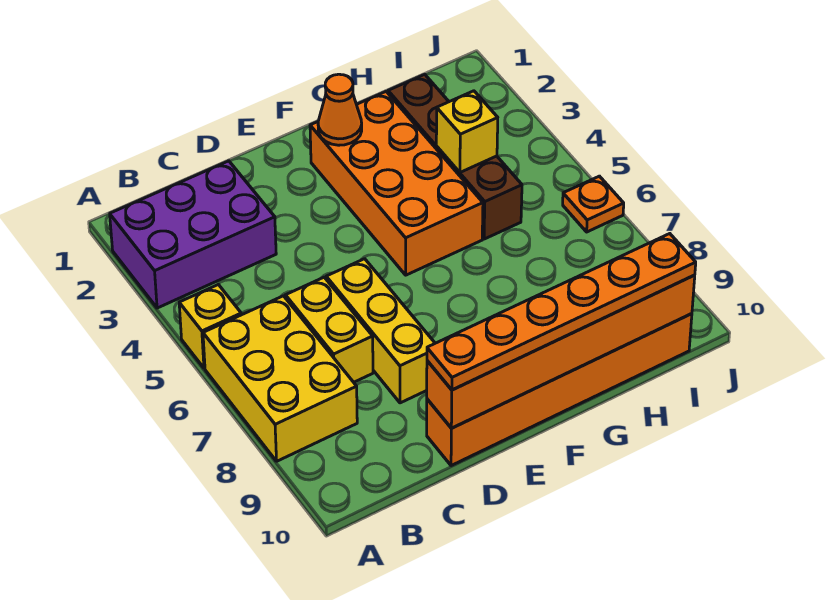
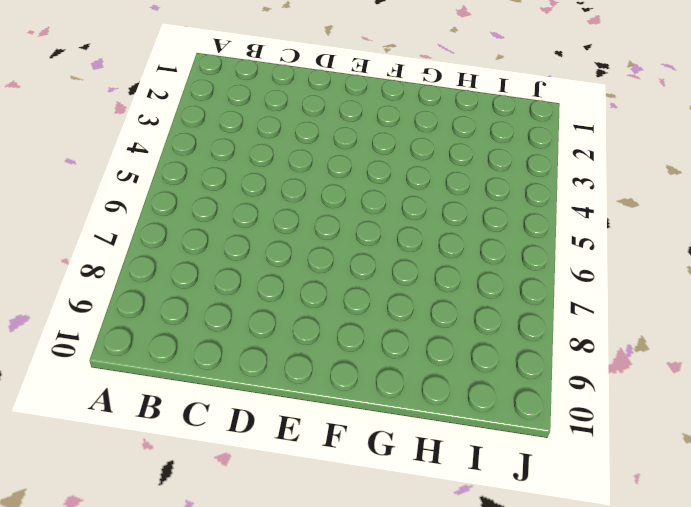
none -> purple 2x3 brick [110,161,276,308]
none -> yellow 1x1 brick [179,285,241,368]
none -> yellow 2x3 brick [203,296,357,461]

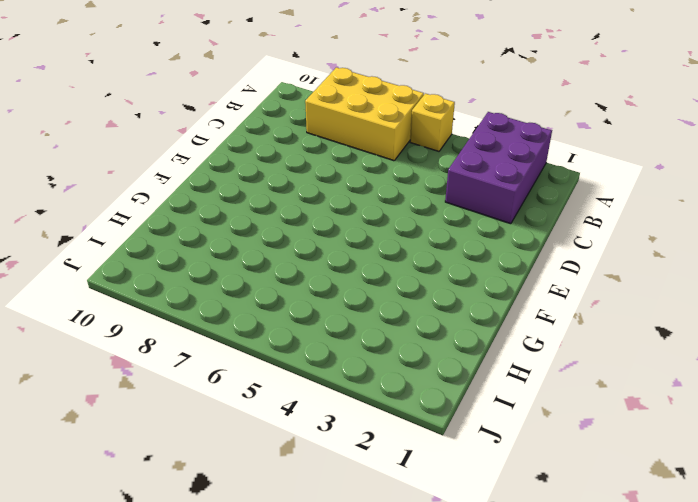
none -> yellow 1x2 brick [286,277,373,382]
none -> yellow 1x3 brick [326,259,435,403]
none -> orange 1x6 brick [427,314,692,466]

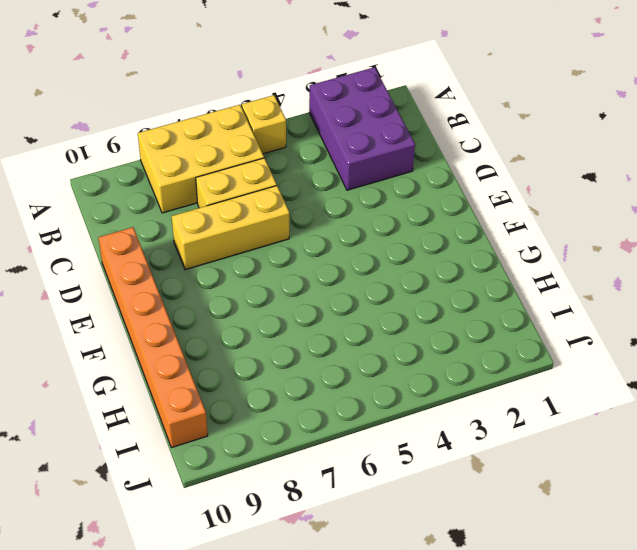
none -> orange 2x4 brick [310,92,483,275]
none -> brown 1x4 brick [388,74,522,239]
none -> orange 1x1 plate [563,176,624,232]

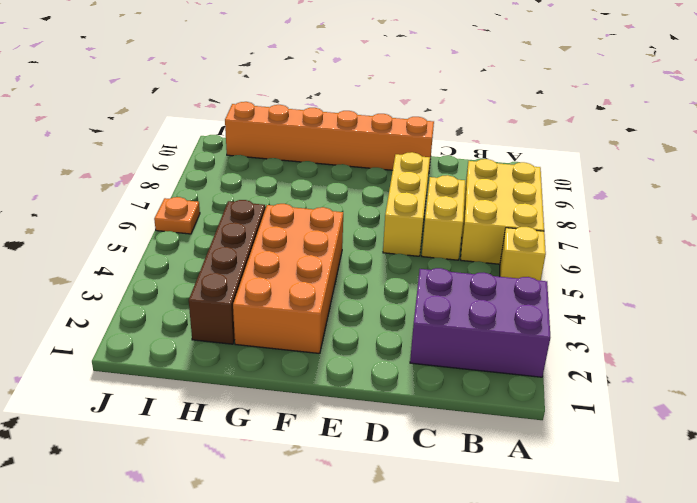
none -> orange 1x6 brick [427,275,695,428]
none -> orange 1x1 cone [318,74,362,145]
none -> yellow 1x1 brick [436,91,498,172]

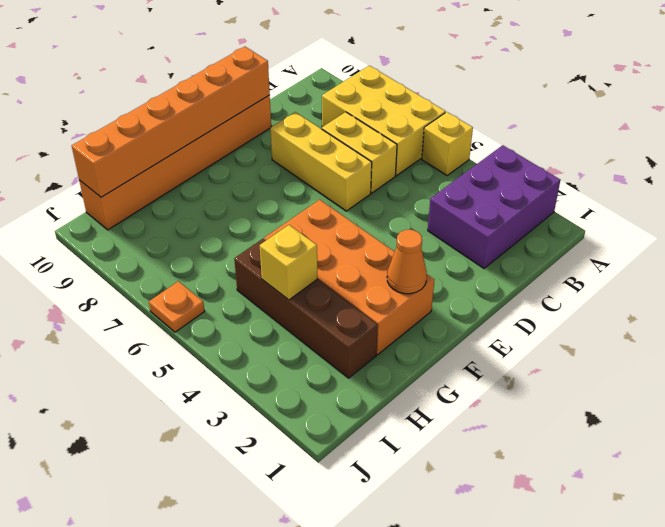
none -> orange 1x6 plate [427,234,696,390]

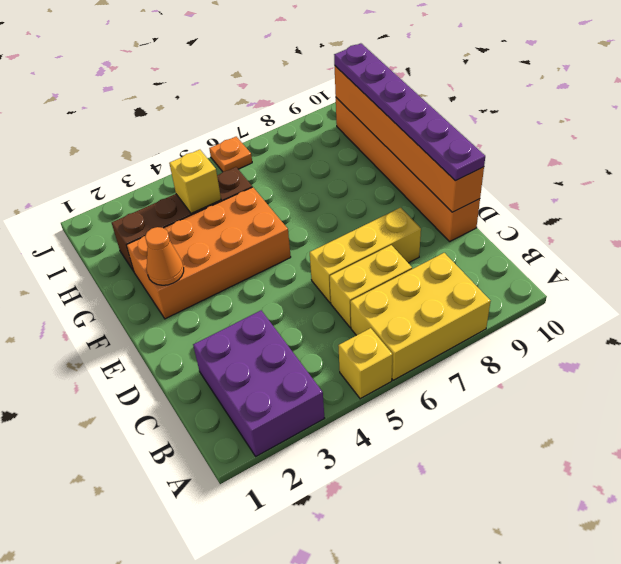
purple 1x6 plate [334,43,485,181] -> orange 1x6 plate [427,234,696,390]

